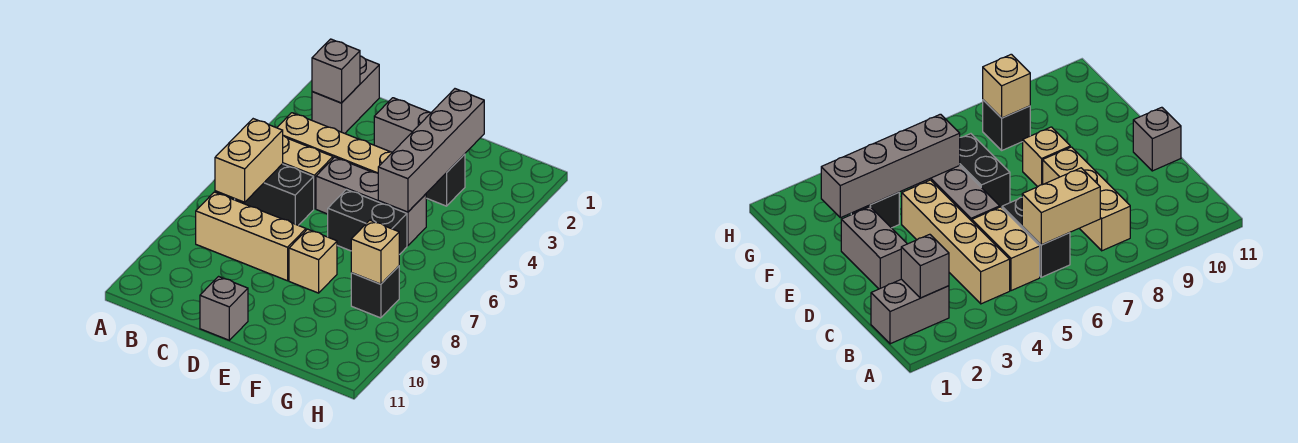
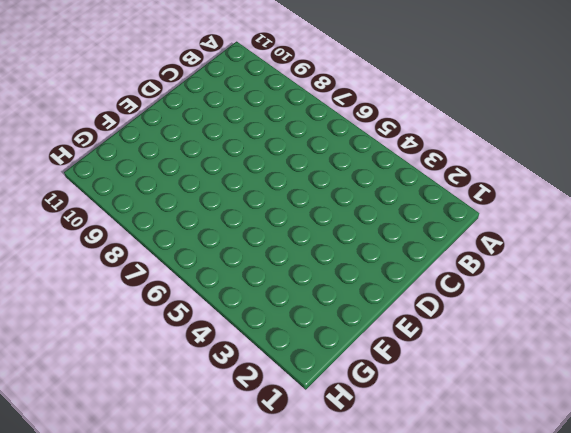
none -> grey 1x2 brick [312,56,379,133]
none -> tan 1x4 brick [277,113,392,173]
none -> tan 1x2 brick [283,136,333,209]

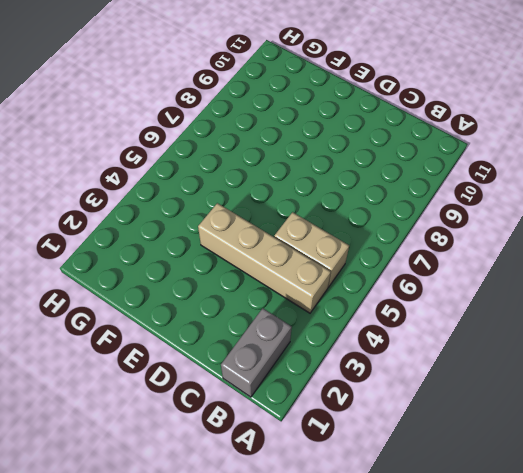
none -> black 1x2 brick [235,164,314,225]
none -> tan 1x3 brick [196,192,306,281]
none -> grey 1x2 brick [374,98,431,152]

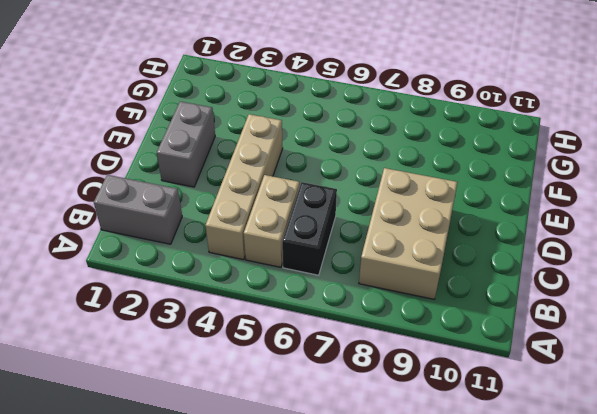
tan 2x3 brick [359,168,458,299] -> tan 1x3 brick [196,192,306,281]
none -> grey 1x3 brick [316,157,426,246]
none -> grey 1x1 brick [200,277,248,340]
none -> black 1x2 brick [328,189,407,255]

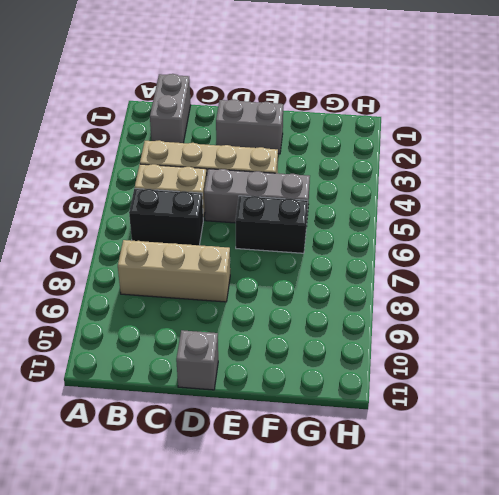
none -> tan 1x1 brick [289,229,337,293]
none -> black 1x1 brick [426,154,465,206]
none -> black 1x1 brick [351,266,399,318]

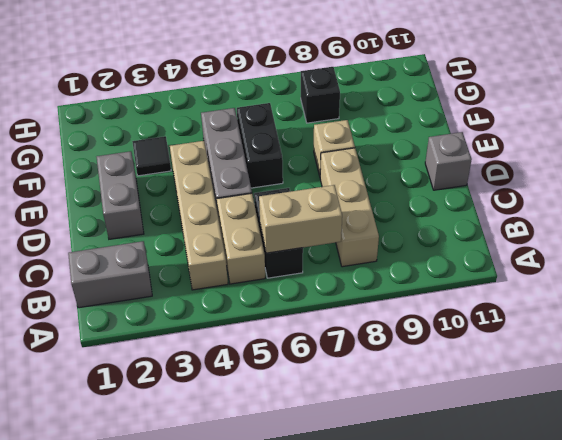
black 1x1 tile [132,136,171,176] -> black 1x1 brick [426,154,465,206]
none -> grey 1x1 brick [312,39,360,103]
none -> grey 1x4 brick [378,89,484,212]
none -> tan 1x1 brick [351,220,399,284]

